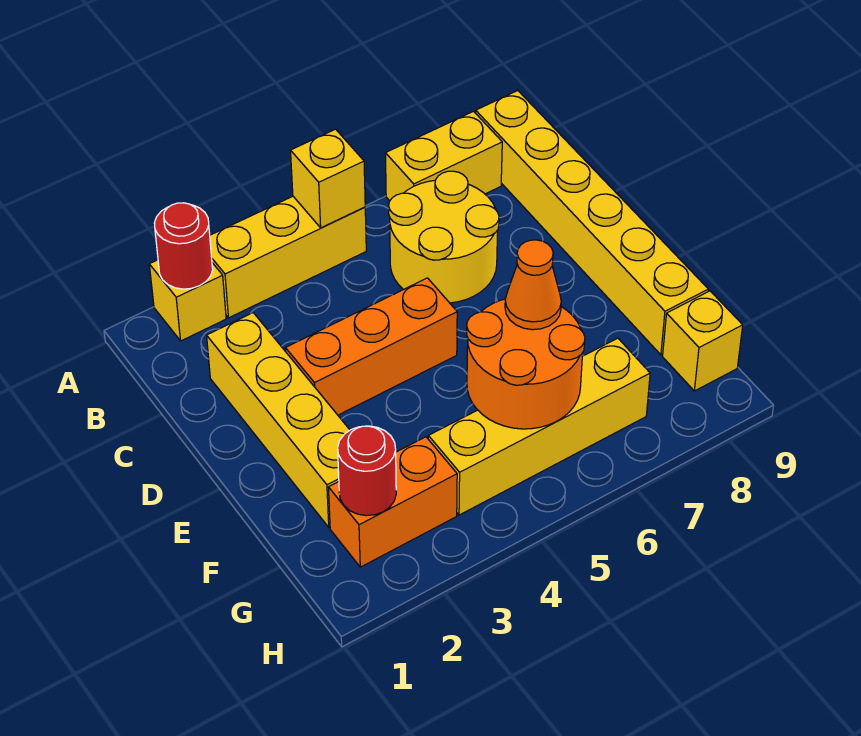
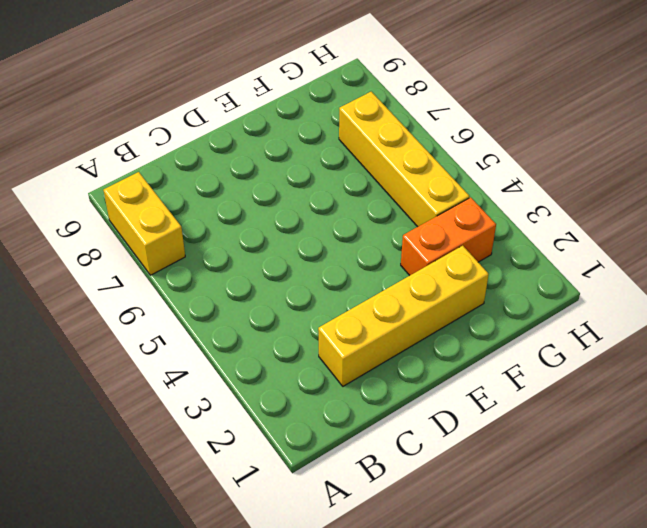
orange 1x2 brick [401,197,496,276] -> orange 1x2 brick turned to [328,437,457,567]
none -> yellow 1x1 brick [149,260,226,341]
none -> yellow 1x3 brick [210,196,366,318]
none -> yellow 1x6 brick [476,91,708,355]

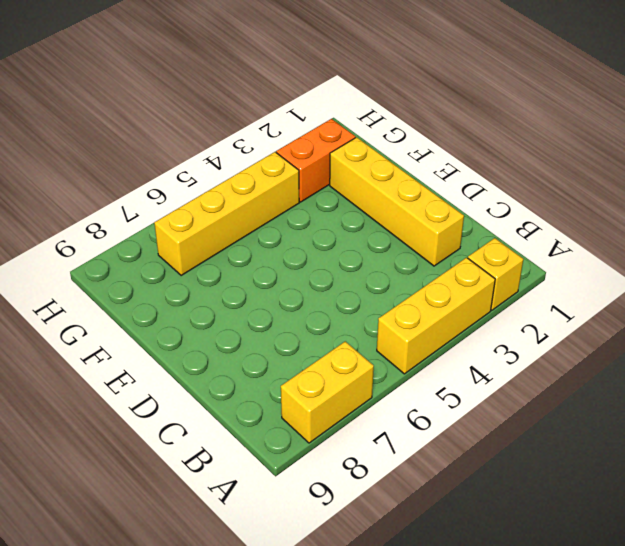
none -> yellow 1x6 brick [476,91,708,355]
none -> yellow 2x2 round brick [389,171,499,303]
none -> orange 1x3 brick [286,278,457,415]

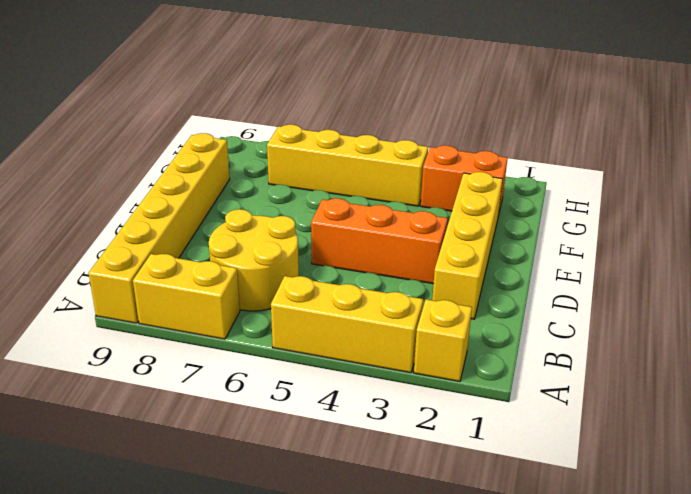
none -> yellow 1x1 brick [663,291,743,391]
none -> red 1x1 round brick [154,203,213,289]
none -> yellow 1x1 brick [290,129,365,228]

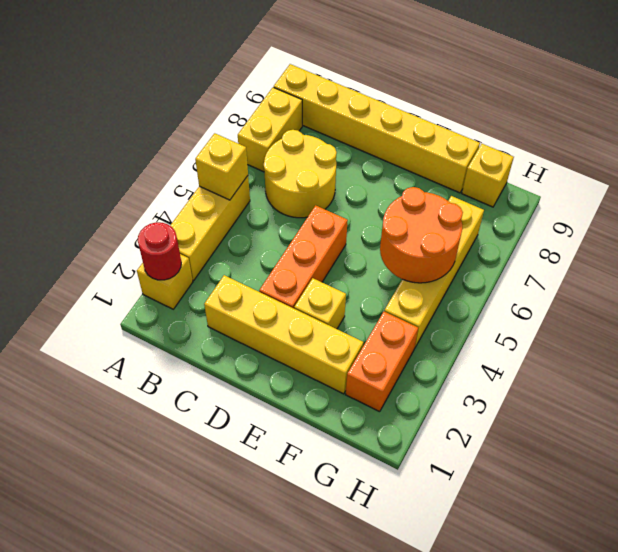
yellow 1x1 brick [294,278,346,329] -> none
none -> red 1x1 round brick [338,426,396,516]
none -> orange 1x1 cone [505,240,561,330]

